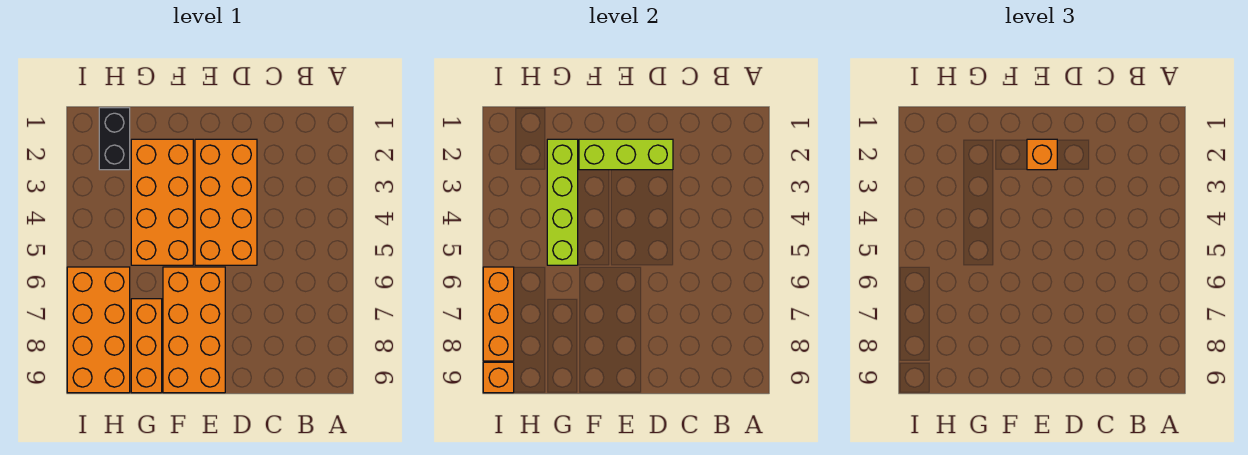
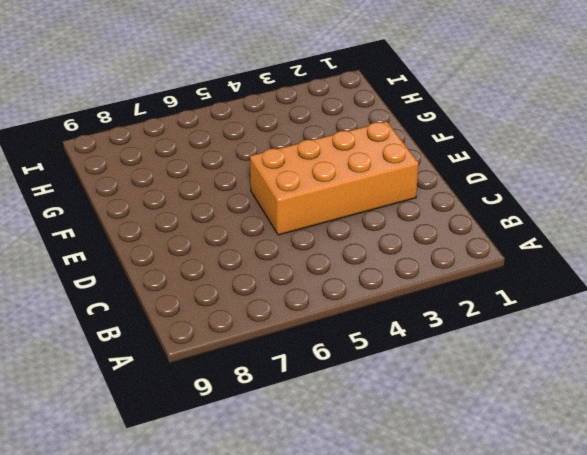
none -> orange 2x4 brick [163,267,225,393]
none -> orange 2x4 brick [131,139,193,265]

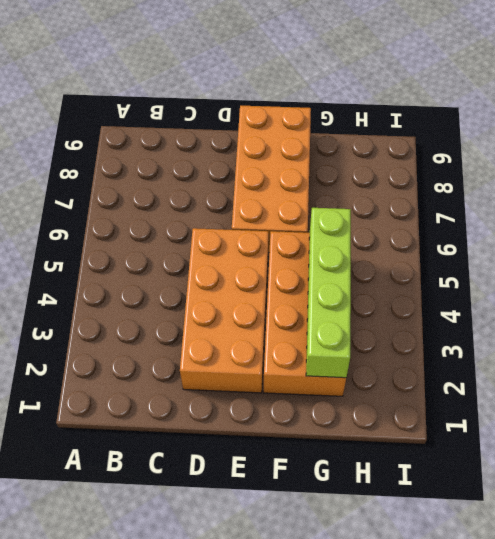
none -> orange 1x3 brick [131,299,162,393]
none -> black 1x2 brick [99,108,130,170]

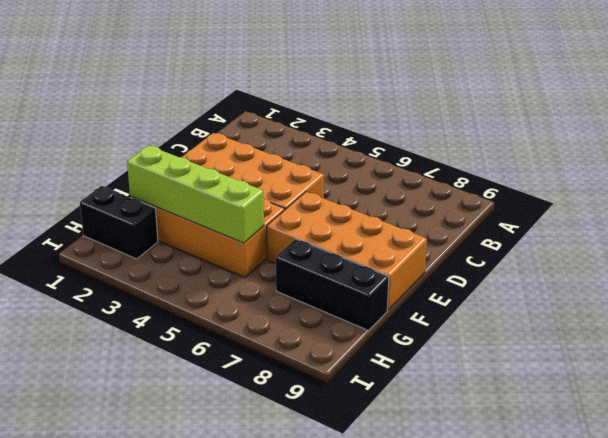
black 1x3 brick [276,239,389,331] -> orange 1x3 brick [131,299,162,393]
none -> orange 2x4 brick [67,267,130,393]
none -> lime 1x3 brick [579,139,673,170]

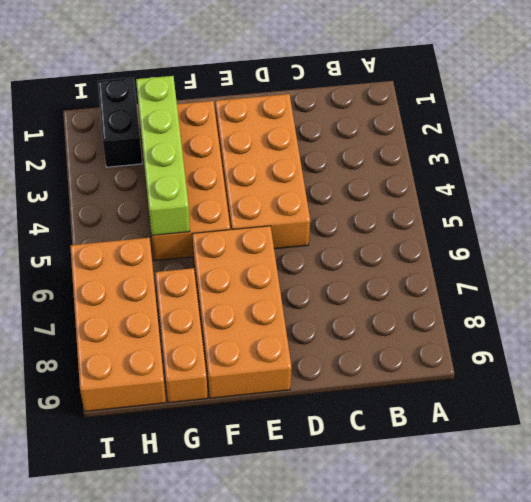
none -> lime 1x3 brick [579,139,673,170]
none -> orange 1x3 brick [483,267,514,361]

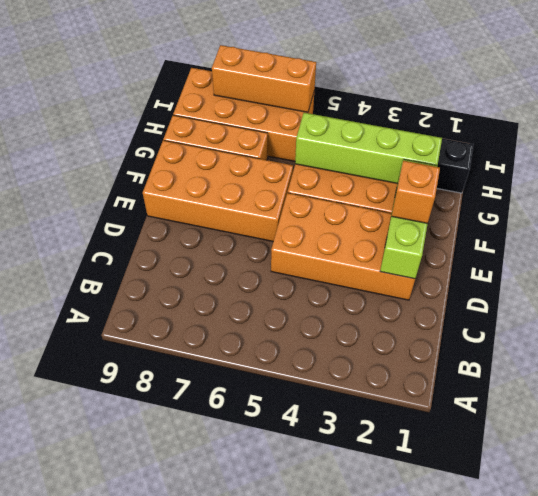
none -> orange 1x1 brick [483,362,514,393]

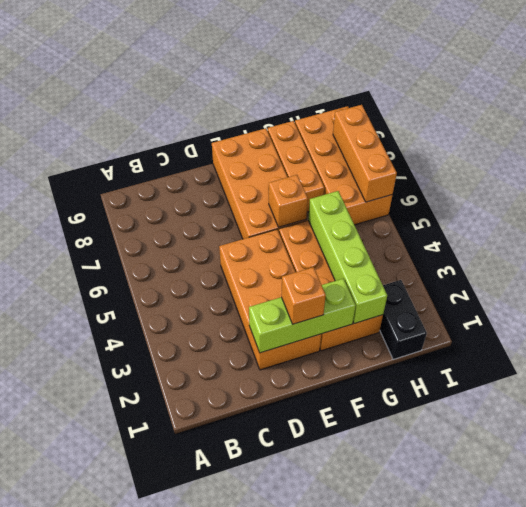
orange 1x1 brick [269,175,308,227] -> orange 1x1 brick moved to [483,362,514,393]

